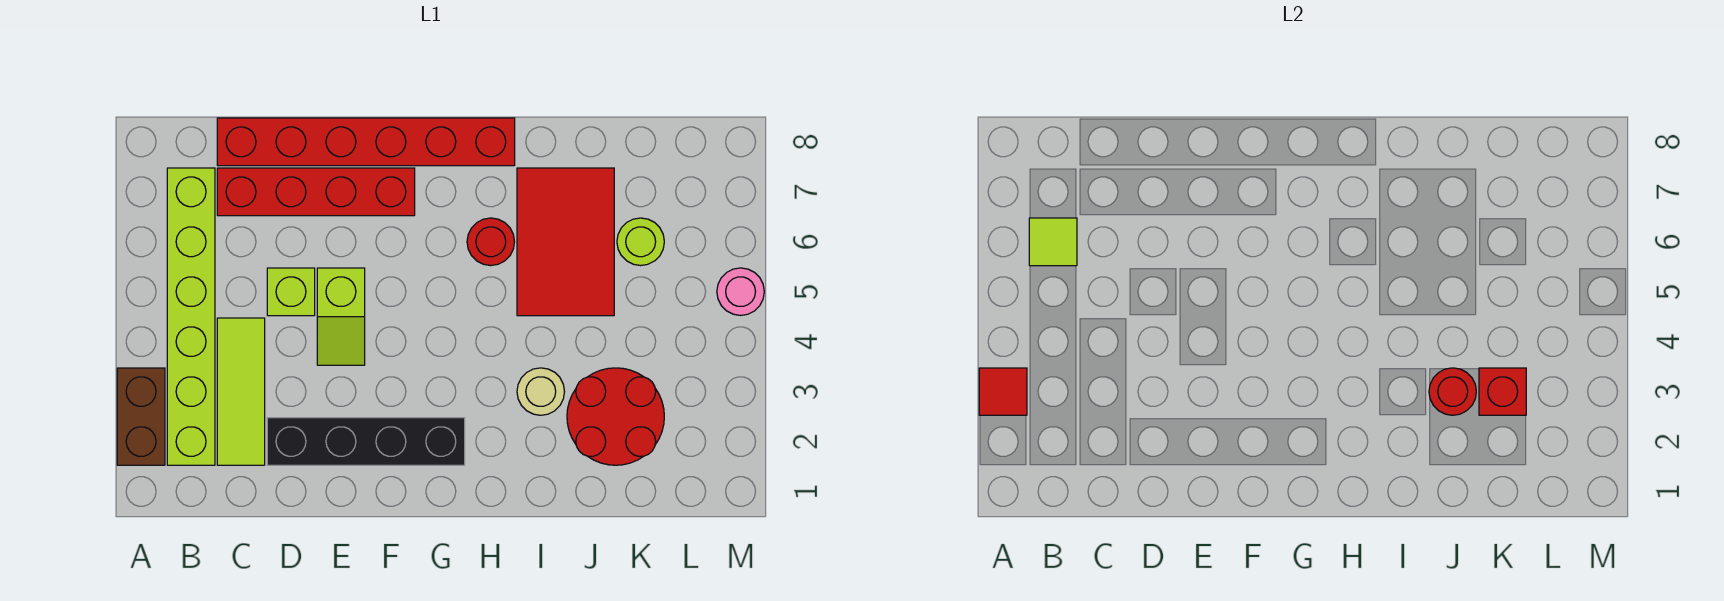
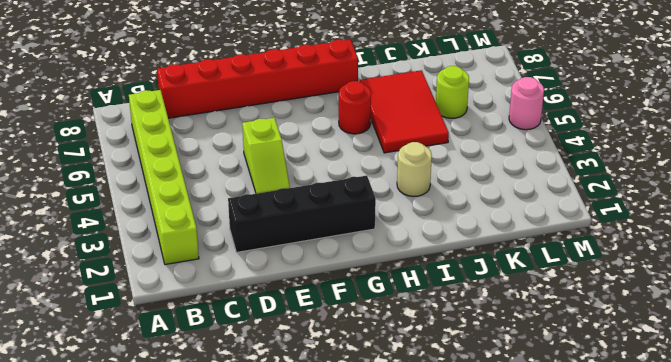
none -> brown 1x2 brick [117,368,165,465]
none -> lime 1x3 tile [217,318,265,465]
none -> red 1x4 brick [217,168,415,216]

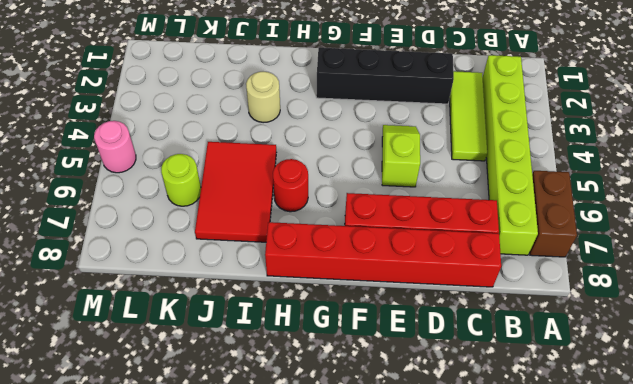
brown 1x2 brick [530,171,577,257] -> brown 1x2 brick moved to [117,368,165,465]
none -> lime 1x1 brick [267,268,315,316]
none -> red 2x2 round brick [567,368,664,465]
none -> red 1x1 tile [979,368,1027,415]

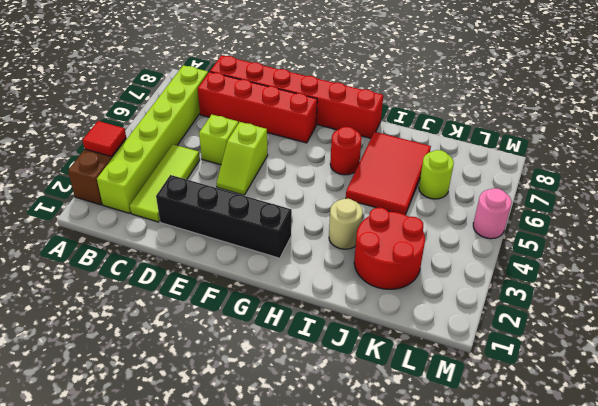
none -> lime 1x1 tile [1029,218,1077,266]
none -> red 1x1 round brick [1429,368,1476,415]
none -> red 1x1 brick [1479,368,1526,415]

